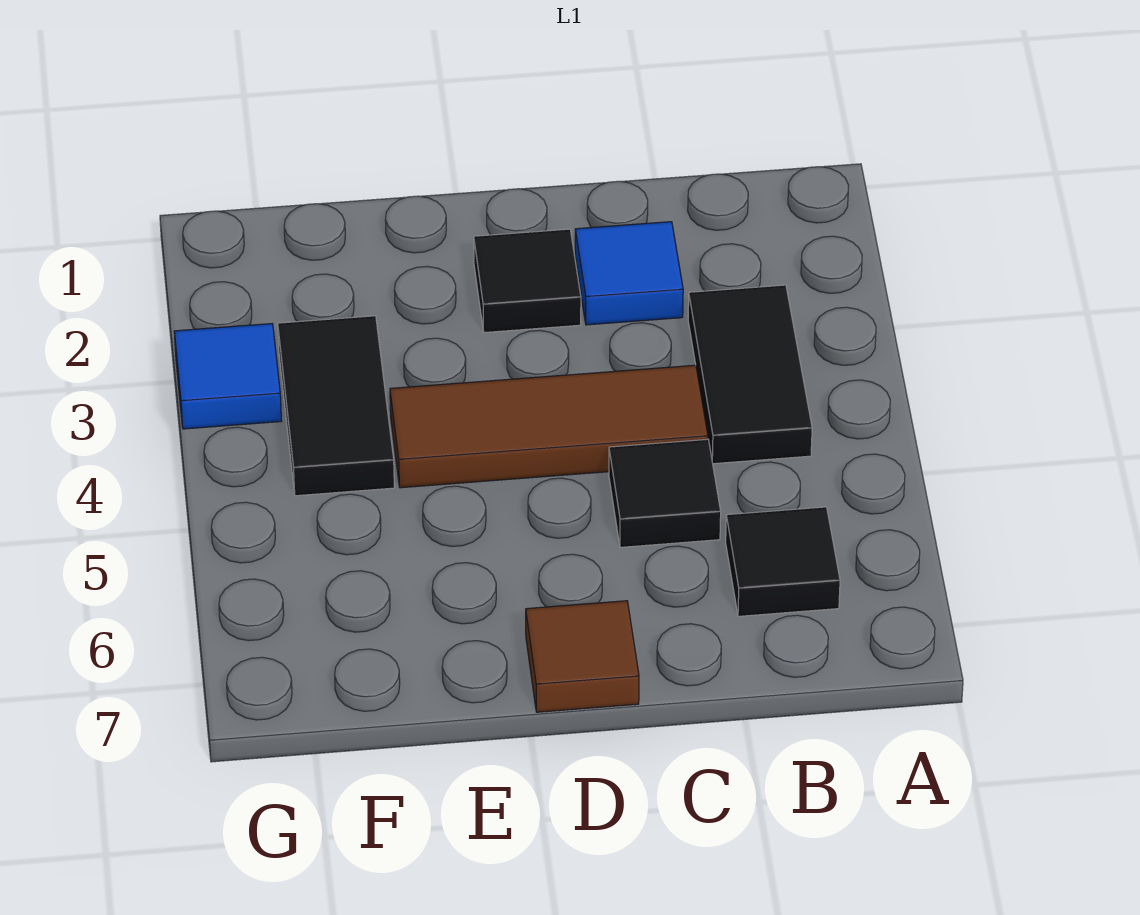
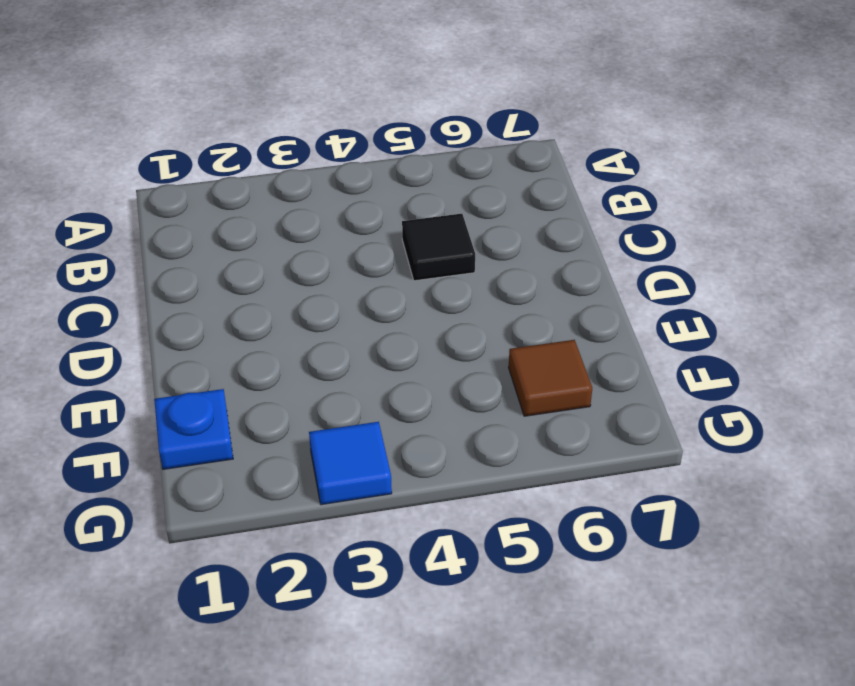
blue 1x1 plate [154,389,233,469] -> none
brown 1x1 tile [509,340,592,416] -> brown 1x1 tile moved to [526,601,639,712]
none -> black 1x2 tile [688,285,812,464]
none -> black 1x1 tile [726,507,840,616]

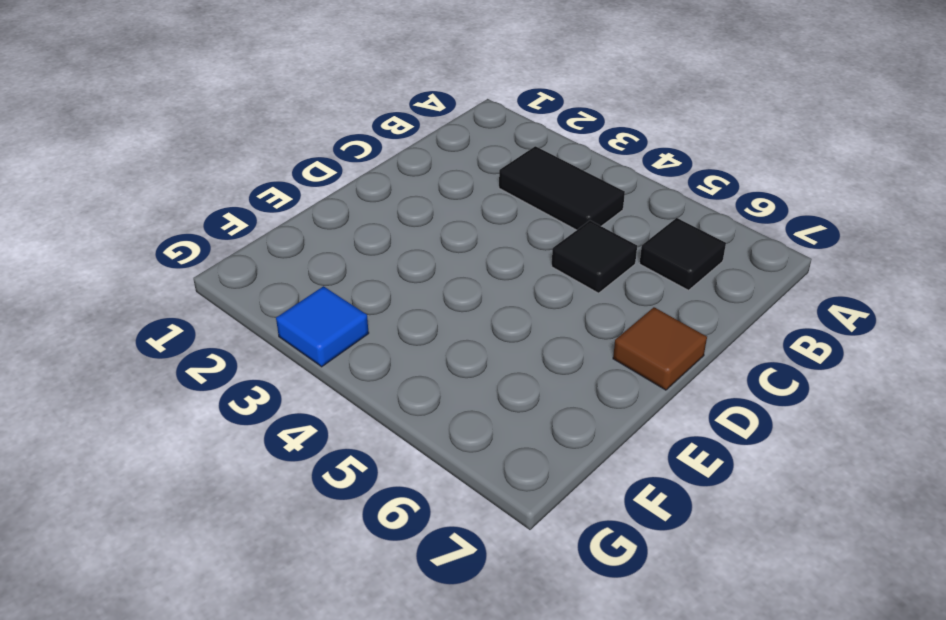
none -> blue 1x1 tile [575,222,683,325]
none -> brown 1x3 tile [390,365,708,488]

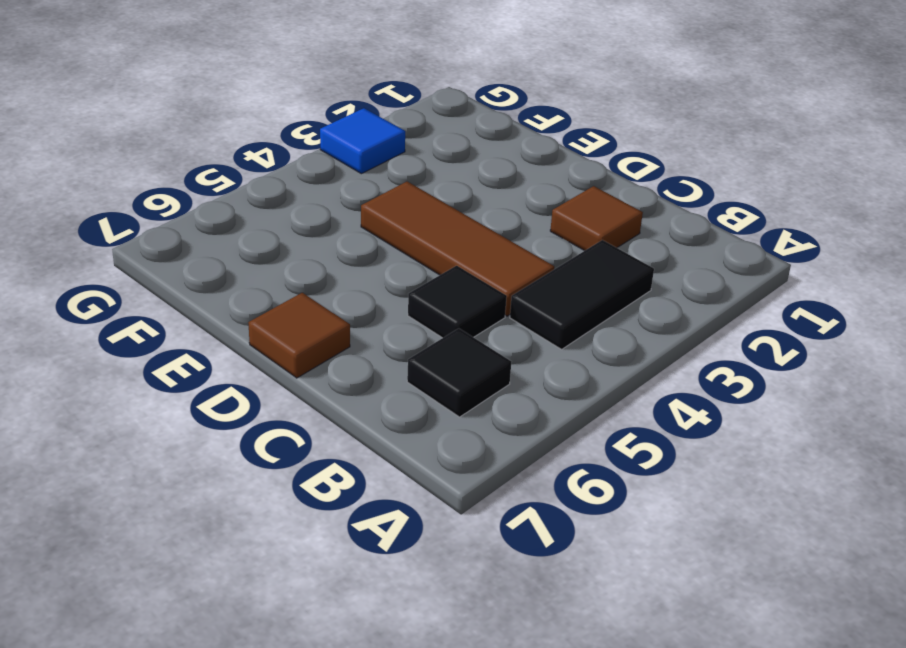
brown 1x1 tile [550,186,643,251] -> blue 1x1 tile [575,222,683,325]
none -> black 1x1 tile [474,229,581,333]
none -> black 1x2 tile [278,316,394,496]

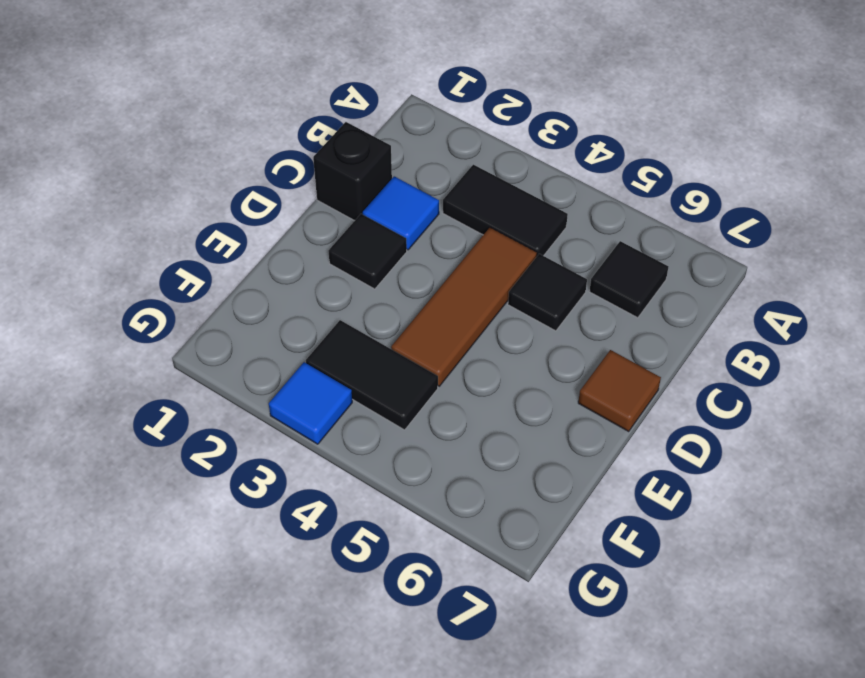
black 1x1 brick [313,122,392,221] -> none

